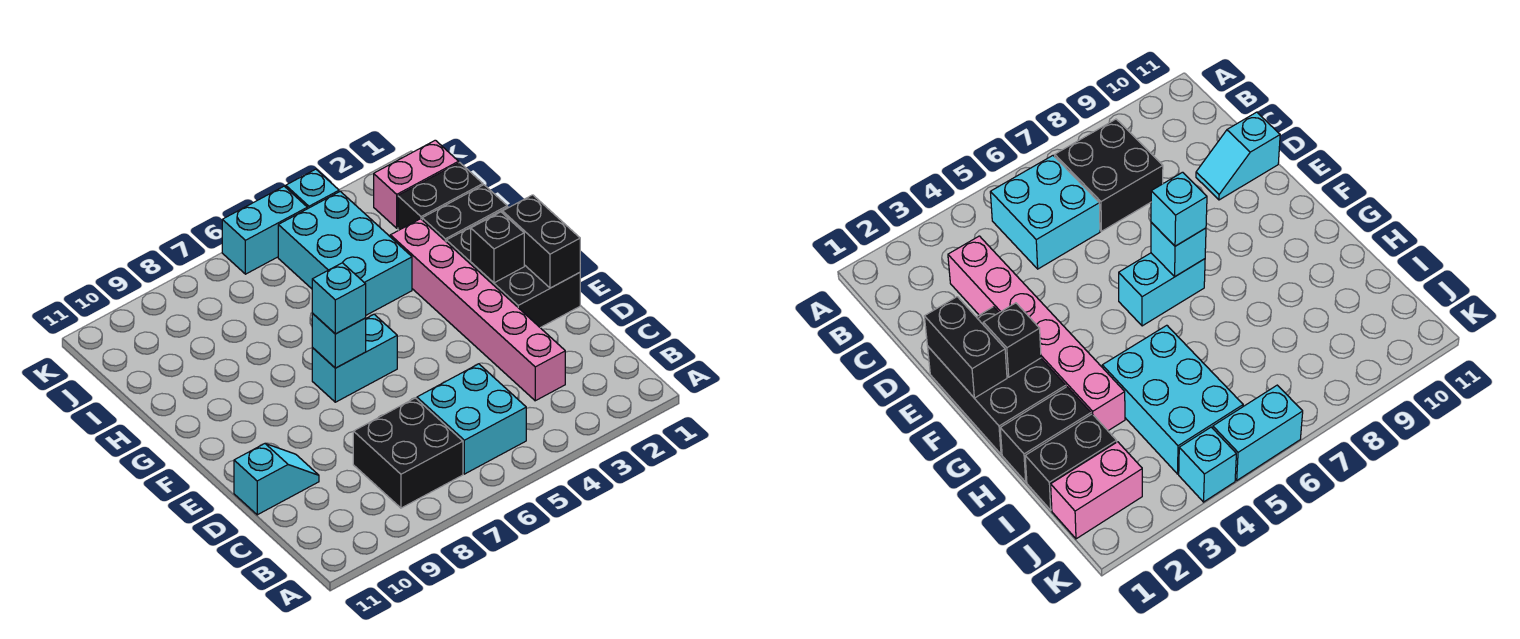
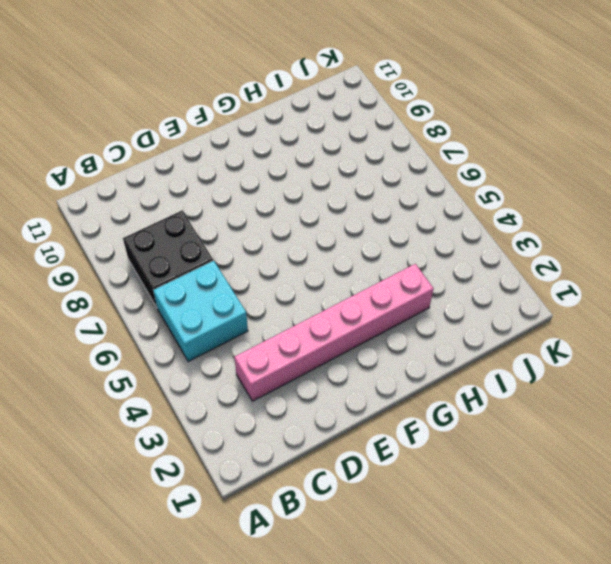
none -> cyan 1x2 slope [234,444,319,515]
none -> black 2x3 brick [446,207,580,328]
none -> cyan 1x2 brick [312,314,397,402]

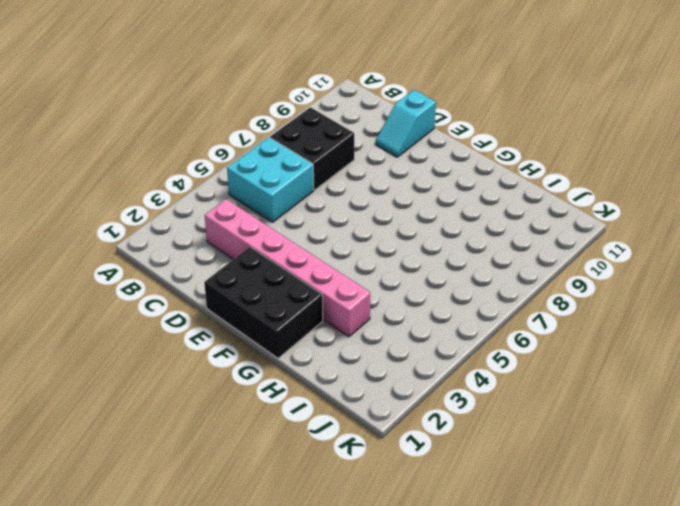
none -> cyan 1x2 brick [312,314,397,402]
none -> black 1x2 brick [422,185,507,241]
none -> cyan 2x3 brick [278,191,412,315]

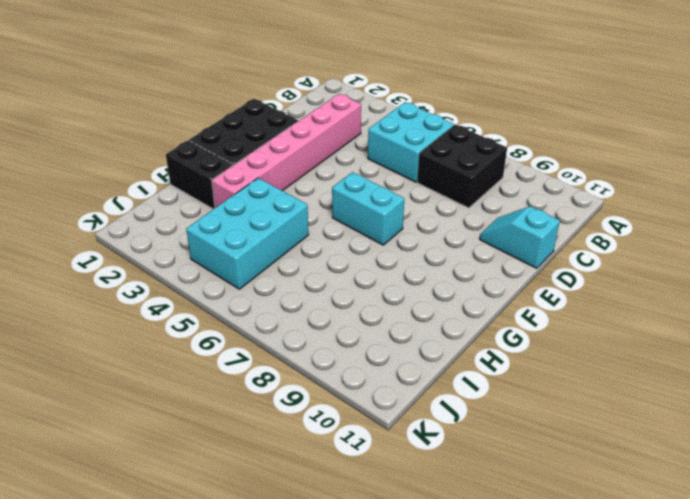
none -> black 1x2 brick [398,162,483,230]
none -> pink 1x2 brick [374,140,459,228]
none -> cyan 1x1 brick [286,169,339,209]

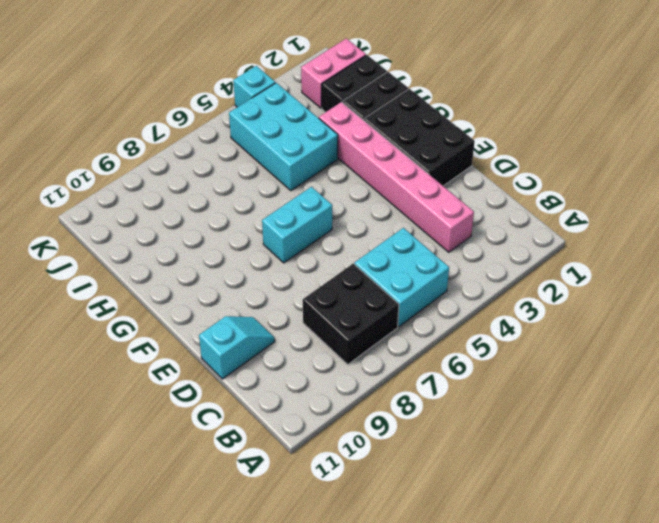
none -> cyan 1x2 brick [222,186,307,274]
none -> black 1x2 brick [503,195,580,288]
none -> black 1x1 brick [471,212,524,283]

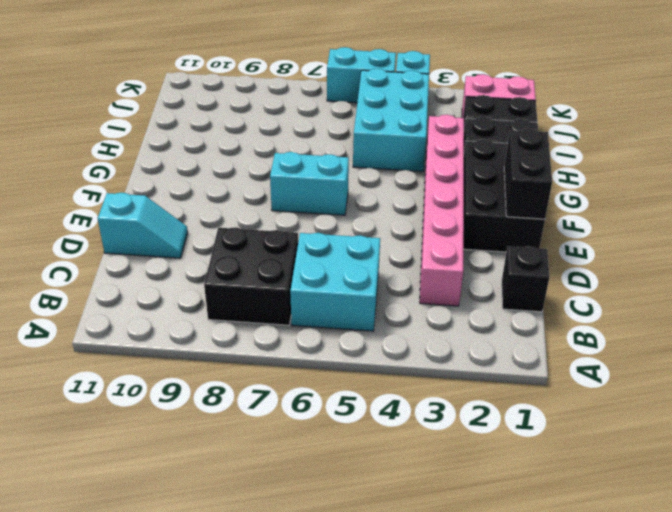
black 1x1 brick [502,246,549,312] -> black 1x1 brick moved to [471,212,524,283]
none -> cyan 1x1 brick [312,313,366,368]
none -> cyan 1x1 brick [312,263,366,334]

